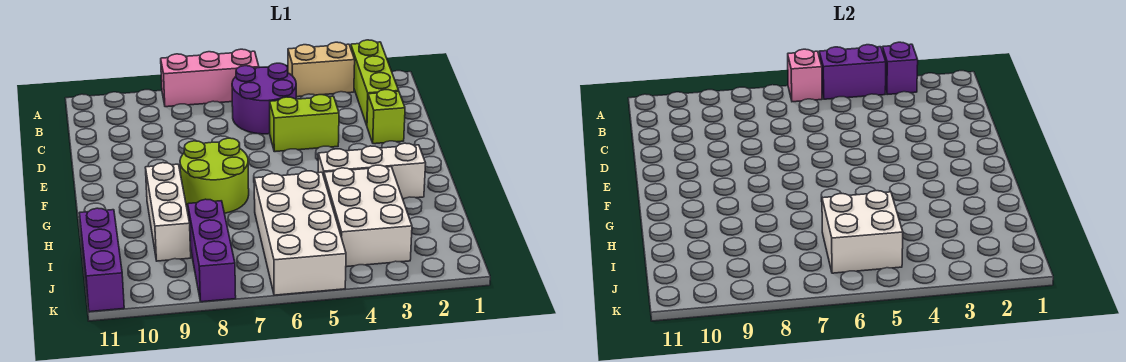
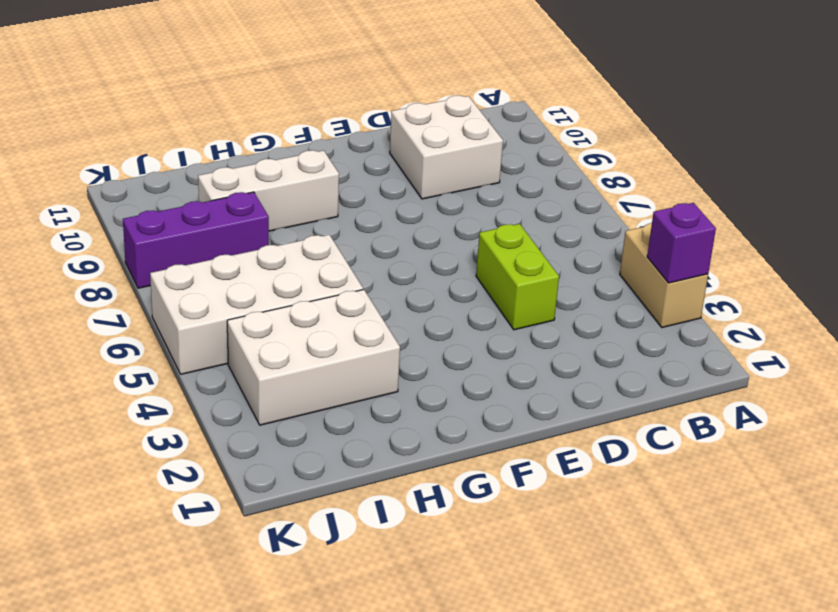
white 2x2 brick [390,96,503,199] -> white 2x2 brick moved to [822,191,903,273]
none -> lime 1x3 brick [351,40,399,125]
none -> pink 1x3 brick [161,49,259,107]
none -> purple 2x2 round brick [232,63,296,134]

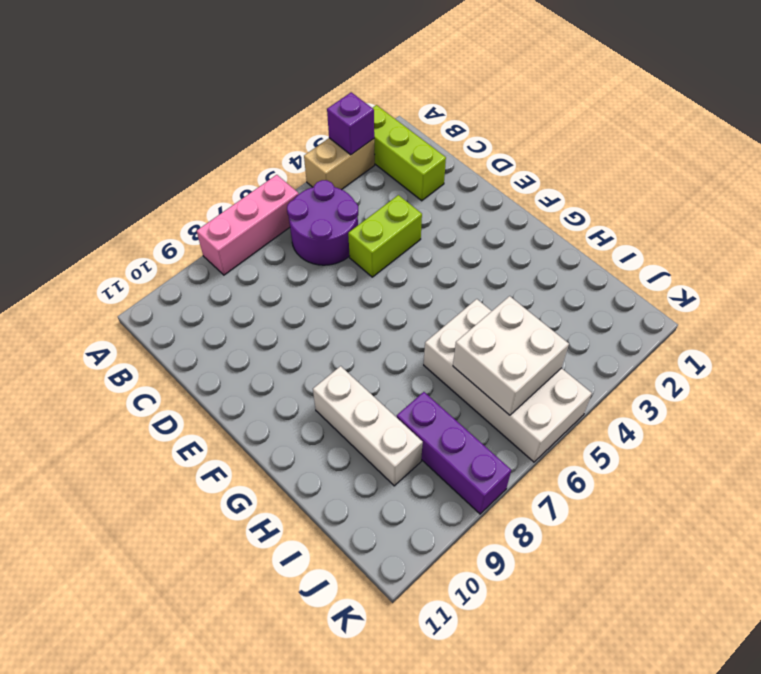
none -> lime 1x1 brick [367,90,405,144]
none -> lime 2x2 round brick [180,138,249,213]
none -> white 1x3 brick [318,143,426,199]

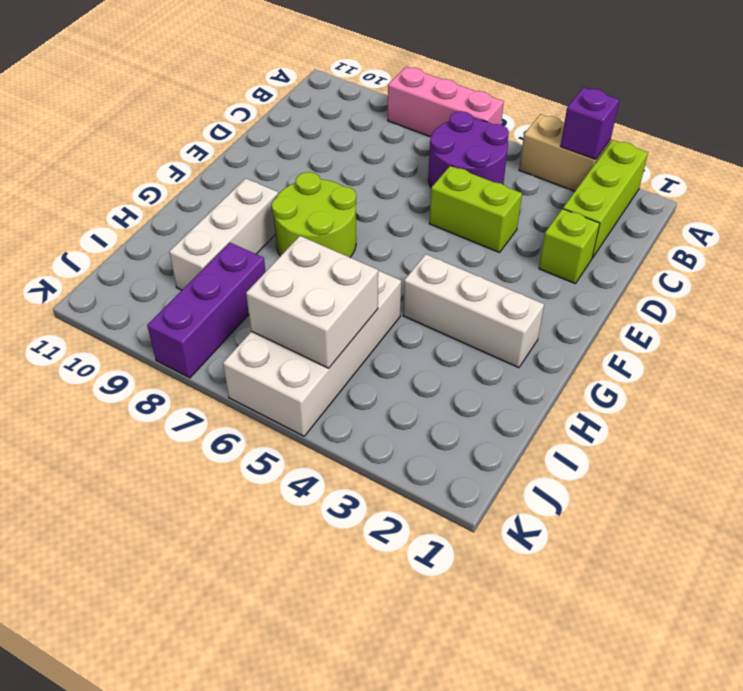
none -> white 2x3 brick [324,165,412,267]
none -> purple 1x3 brick [80,208,124,312]
none -> purple 1x2 brick [819,45,886,99]

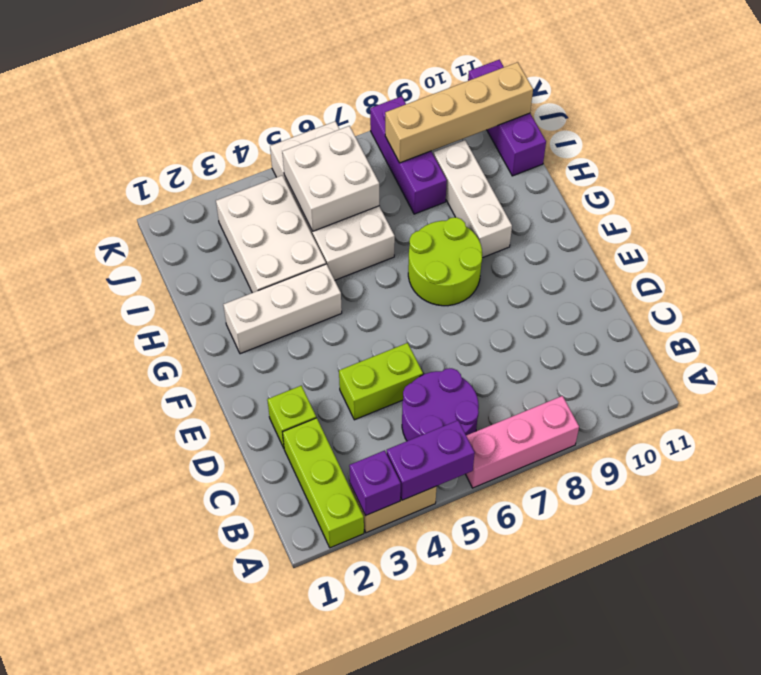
tan 1x4 brick [385,62,533,163] -> none
none -> pink 1x1 brick [788,49,822,102]

